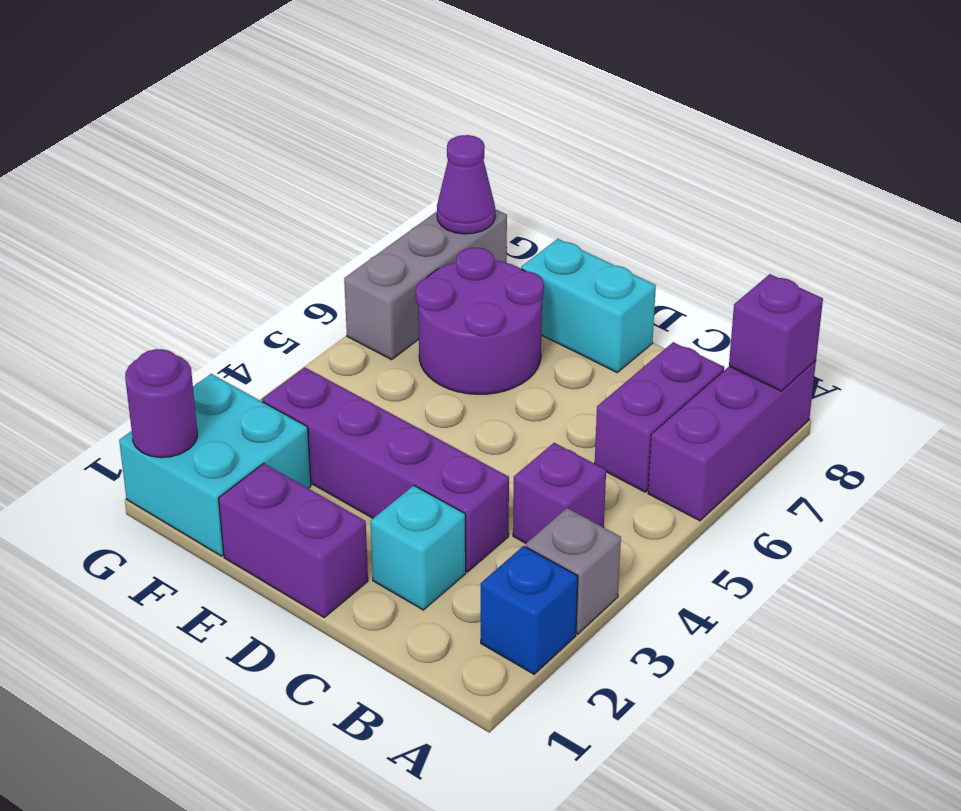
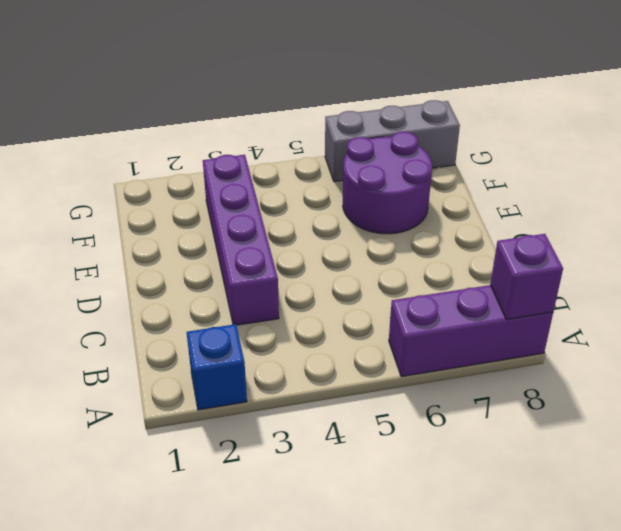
none -> grey 1x1 brick [526,508,621,634]
none -> purple 1x1 brick [513,443,606,543]
none -> purple 1x2 brick [595,342,724,492]

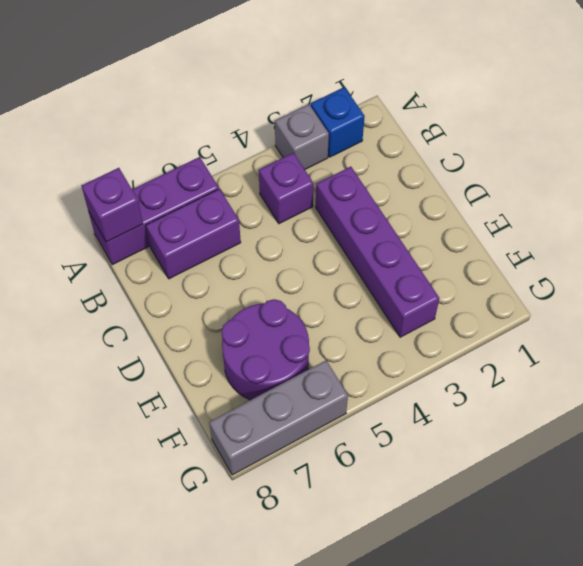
none -> cyan 1x1 brick [371,486,466,610]
none -> purple 1x2 brick [219,463,368,617]
none -> cyan 1x2 brick [521,239,656,372]

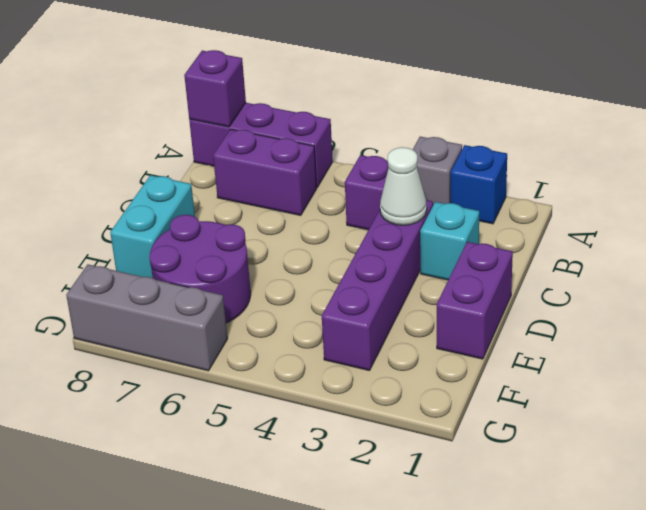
white 1x1 cone [380,147,427,225] -> none
none -> cyan 2x2 brick [119,374,311,556]
none -> purple 1x1 round brick [125,349,197,458]
none -> purple 1x1 cone [437,135,495,234]

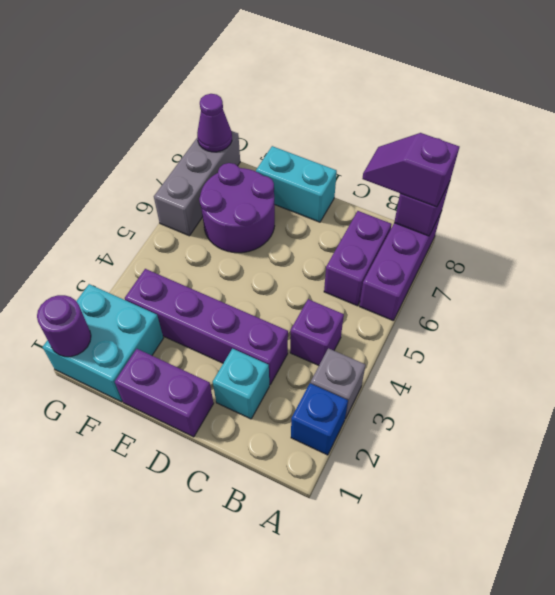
purple 1x2 slope [362,133,459,207] -> none

